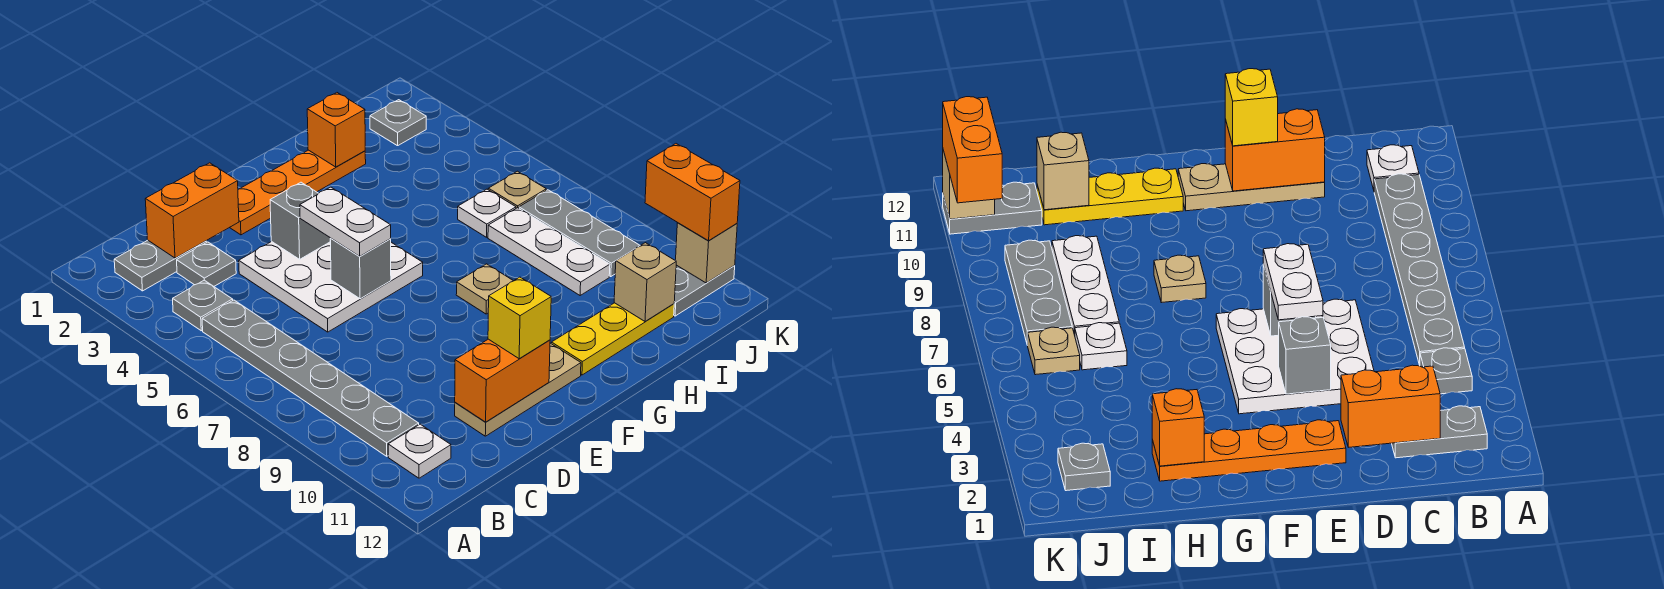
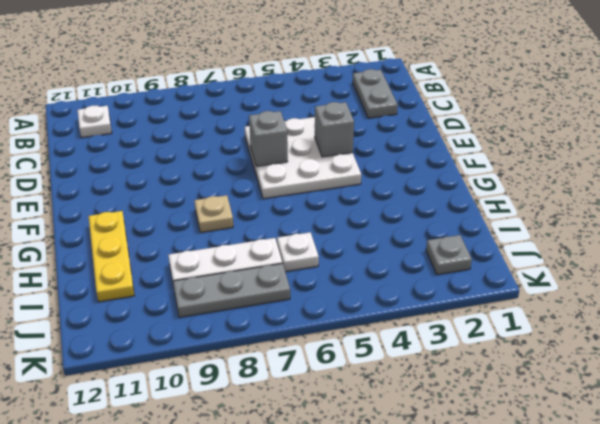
none -> grey 1x1 plate [173,280,233,331]
none -> grey 1x6 plate [202,300,419,456]
none -> grey 1x1 plate [177,242,236,286]

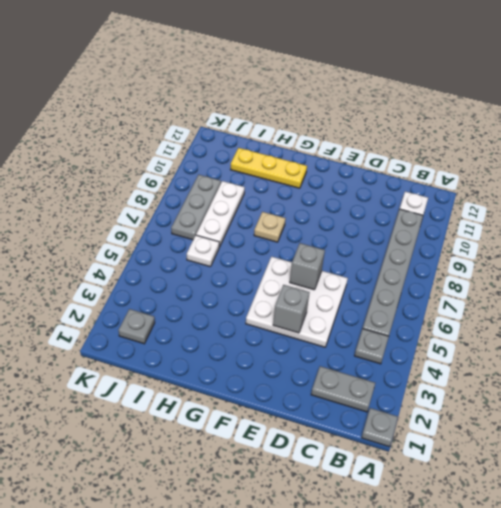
grey 1x1 plate [362,408,398,447] -> grey 1x1 plate moved to [177,242,236,286]
none -> tan 1x3 plate [455,343,581,436]
none -> orange 1x4 plate [230,150,366,235]
none -> tan 1x1 plate [488,171,546,208]

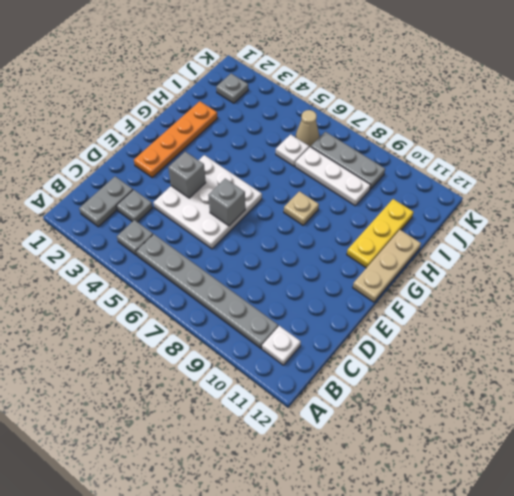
tan 1x3 plate [353,230,421,302] -> tan 1x3 plate moved to [455,343,581,436]
tan 1x1 cone [296,110,319,147] -> tan 1x1 plate [488,171,546,208]
none -> grey 1x2 plate [674,265,735,316]
none -> orange 1x2 brick [145,163,239,258]
none -> orange 1x2 brick [455,339,550,422]

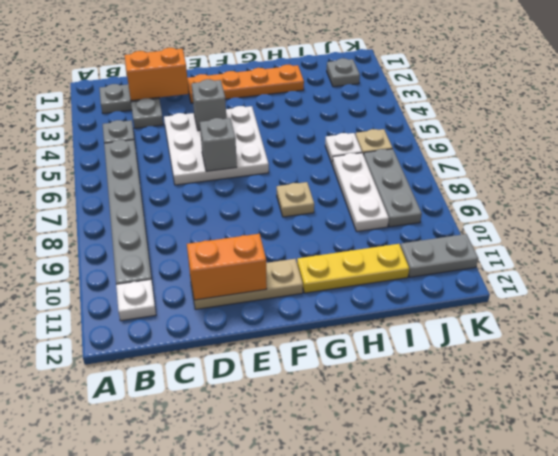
none -> orange 1x1 brick [307,93,365,167]
none -> tan 1x1 brick [614,243,676,321]
none -> tan 1x1 brick [675,223,737,283]

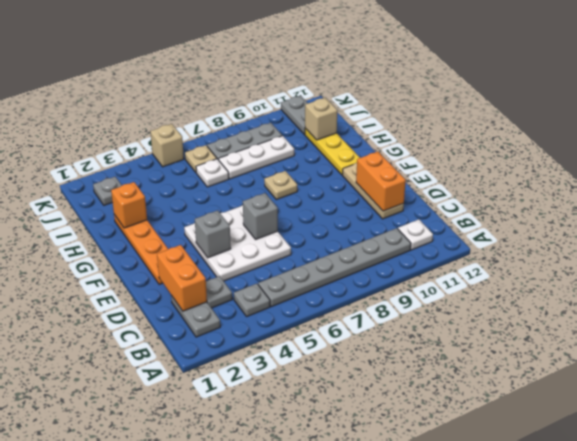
tan 1x1 brick [150,124,184,167] -> tan 1x1 brick moved to [675,223,737,283]
none -> white 1x2 plate [300,187,391,257]
none -> yellow 1x1 brick [488,277,551,359]
none -> orange 1x2 brick [645,144,740,241]

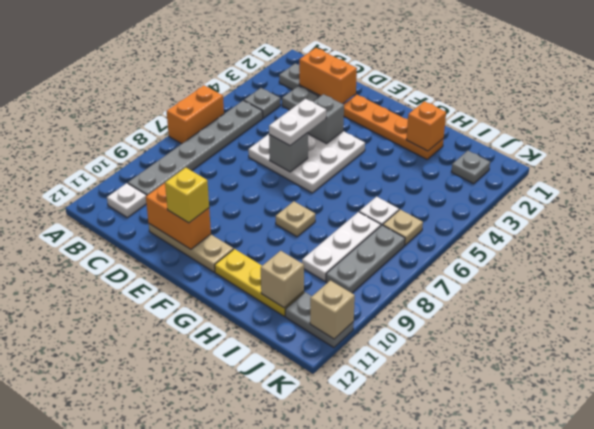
orange 1x2 brick [167,85,224,144] -> orange 1x2 brick moved to [645,144,740,241]

